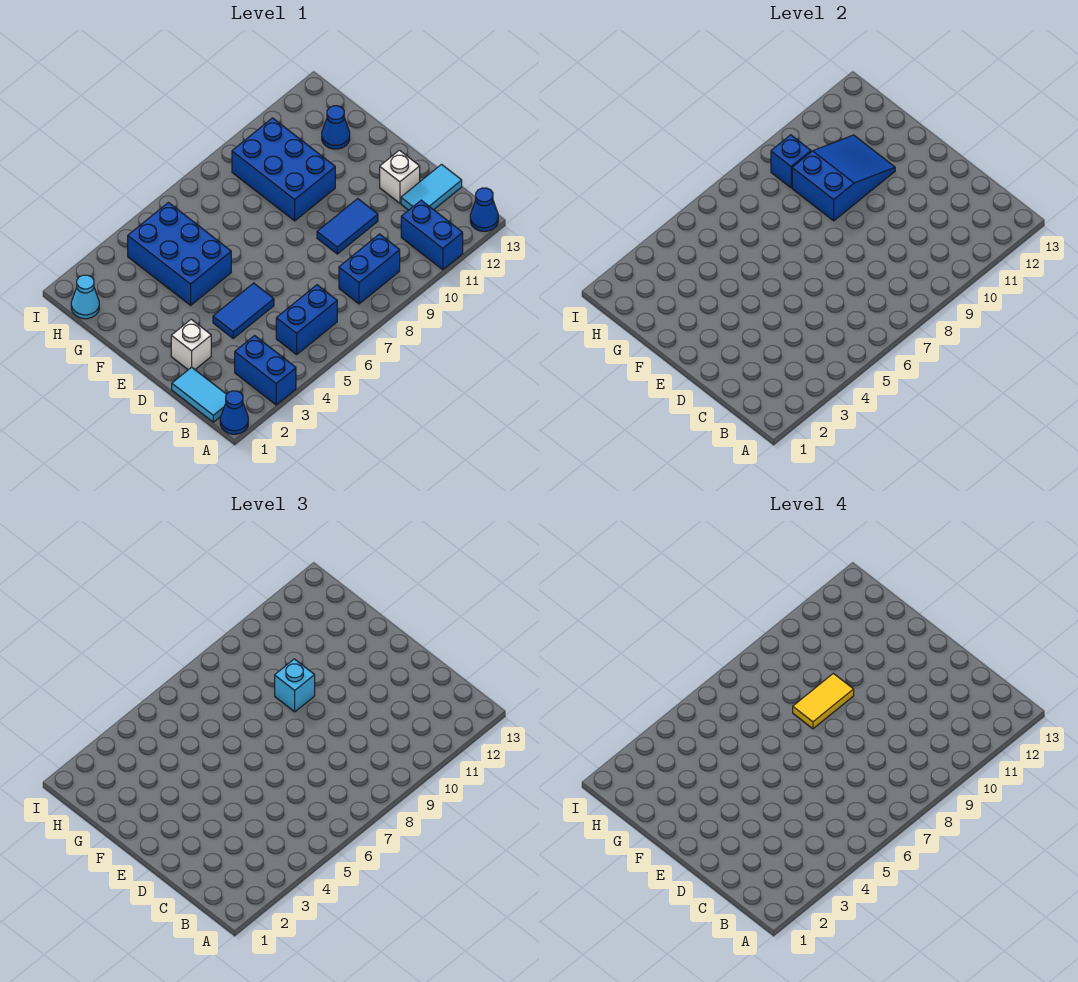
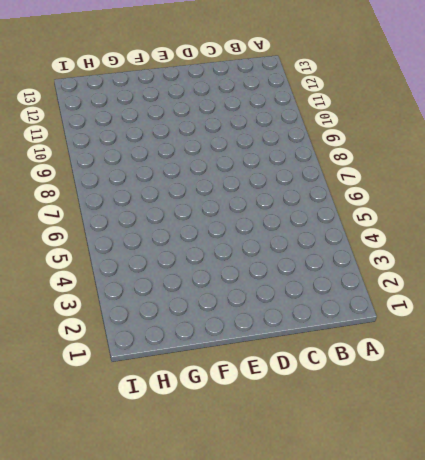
none -> blue 1x1 cone [220,391,248,434]
none -> blue 1x2 brick [235,336,296,405]
none -> blue 1x2 brick [401,200,463,270]

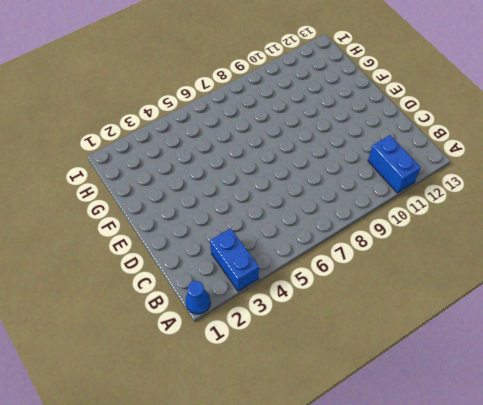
none -> blue 1x1 cone [470,188,498,231]
none -> cyan 1x2 tile [172,367,227,422]
none -> blue 1x2 brick [276,285,337,354]

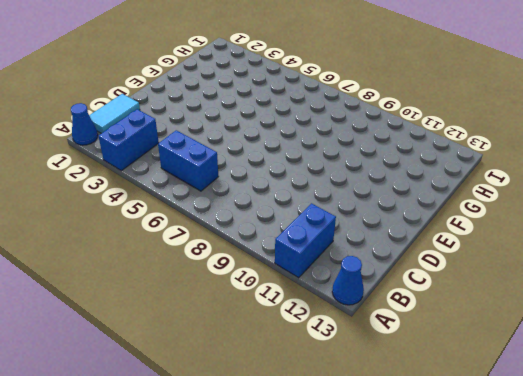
none -> blue 1x2 brick [339,234,400,304]
none -> cyan 1x2 tile [401,164,462,210]
none -> white 1x1 brick [171,319,211,370]

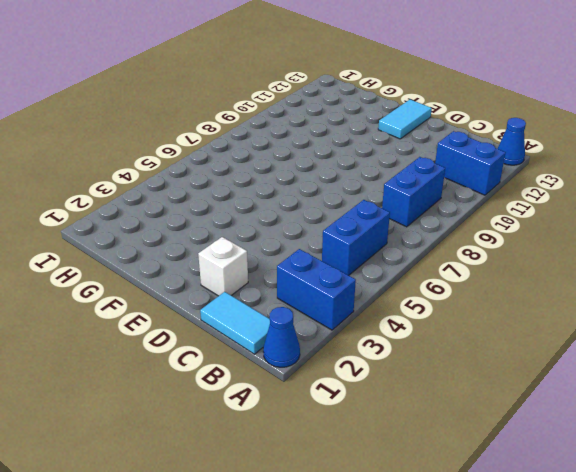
cyan 1x2 tile [378,99,432,139] -> cyan 1x2 tile moved to [401,164,462,210]
none -> blue 1x2 tile [213,283,274,338]
none -> blue 1x2 tile [317,199,378,254]
none -> white 1x1 brick [380,150,420,203]

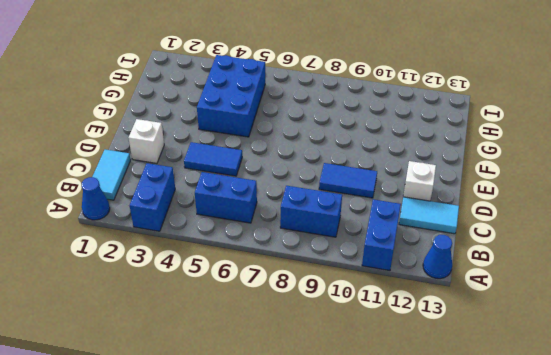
none -> blue 2x3 brick [232,118,335,221]
none -> blue 1x1 cone [322,106,350,149]
none -> cyan 1x1 cone [71,275,99,319]

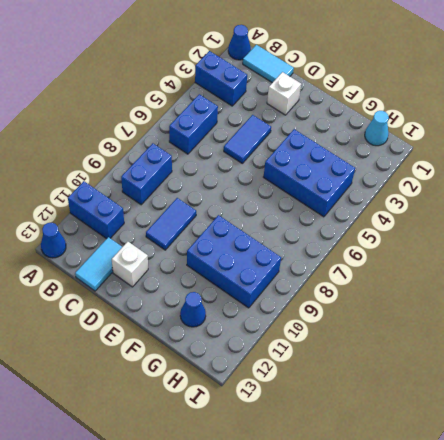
none -> blue 2x3 slope [792,135,895,221]
none -> blue 1x1 brick [771,135,811,188]
none -> cyan 1x1 brick [275,659,315,712]

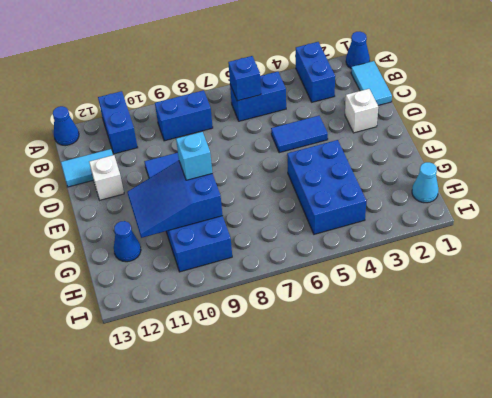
blue 1x1 brick [228,56,261,101] -> blue 1x1 brick moved to [771,135,811,188]
none -> yellow 1x2 tile [793,673,854,729]

